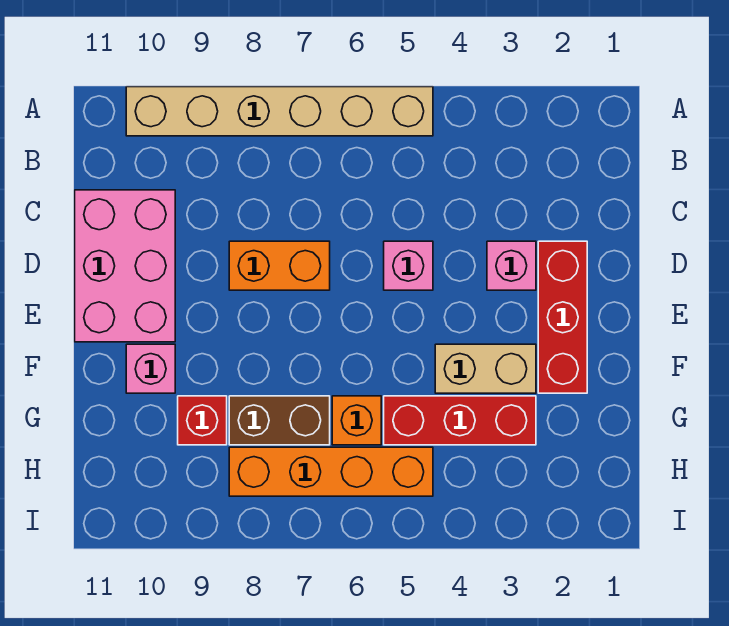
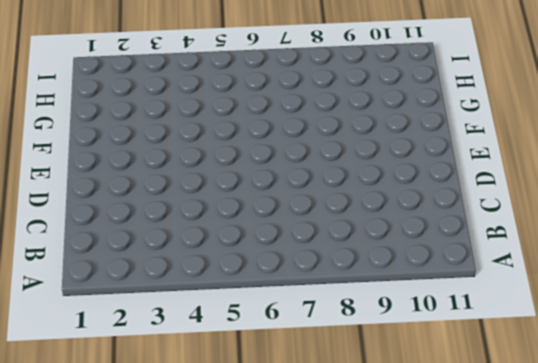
none -> tan 1x6 brick [126,87,433,136]
none -> pink 2x3 brick [75,190,175,342]
none -> red 1x3 brick [538,241,587,393]

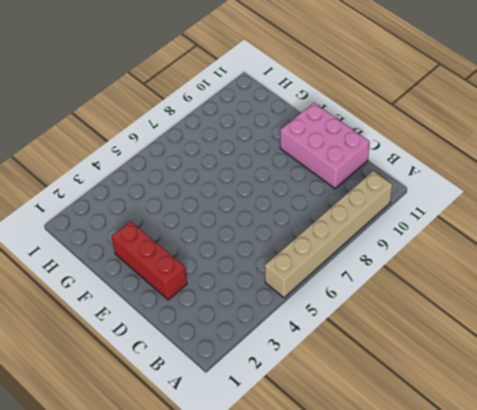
none -> pink 1x1 brick [487,241,536,290]
none -> pink 1x1 brick [384,241,433,290]
none -> orange 1x2 brick [229,241,330,290]

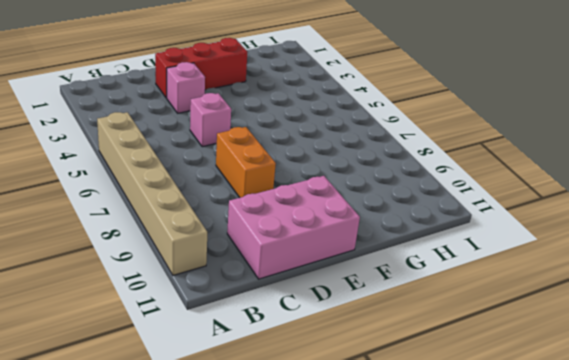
none -> tan 1x2 brick [435,344,536,393]
none -> pink 1x1 brick [126,344,175,393]
none -> red 1x3 brick [384,396,536,445]

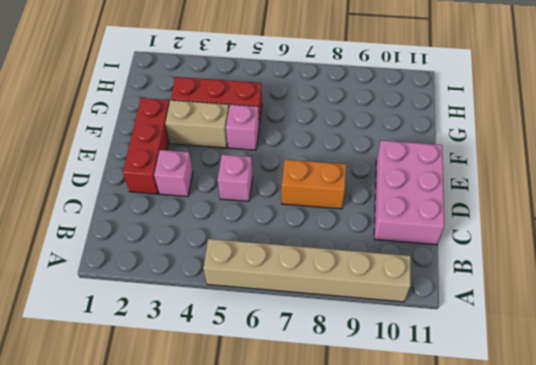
pink 1x1 brick [226,104,259,150] -> pink 1x1 brick moved to [126,344,175,393]
none -> orange 1x1 brick [332,396,381,445]
none -> brown 1x2 brick [229,396,330,445]
none -> red 1x1 brick [178,396,227,445]

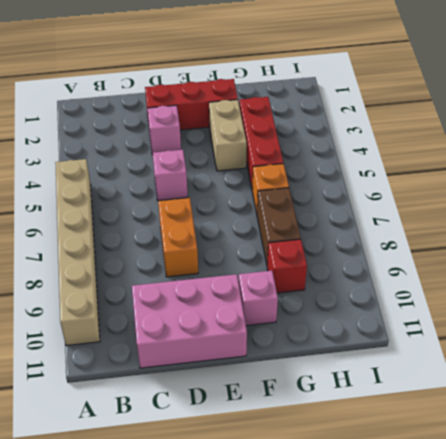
none -> orange 1x4 brick [229,447,433,496]

